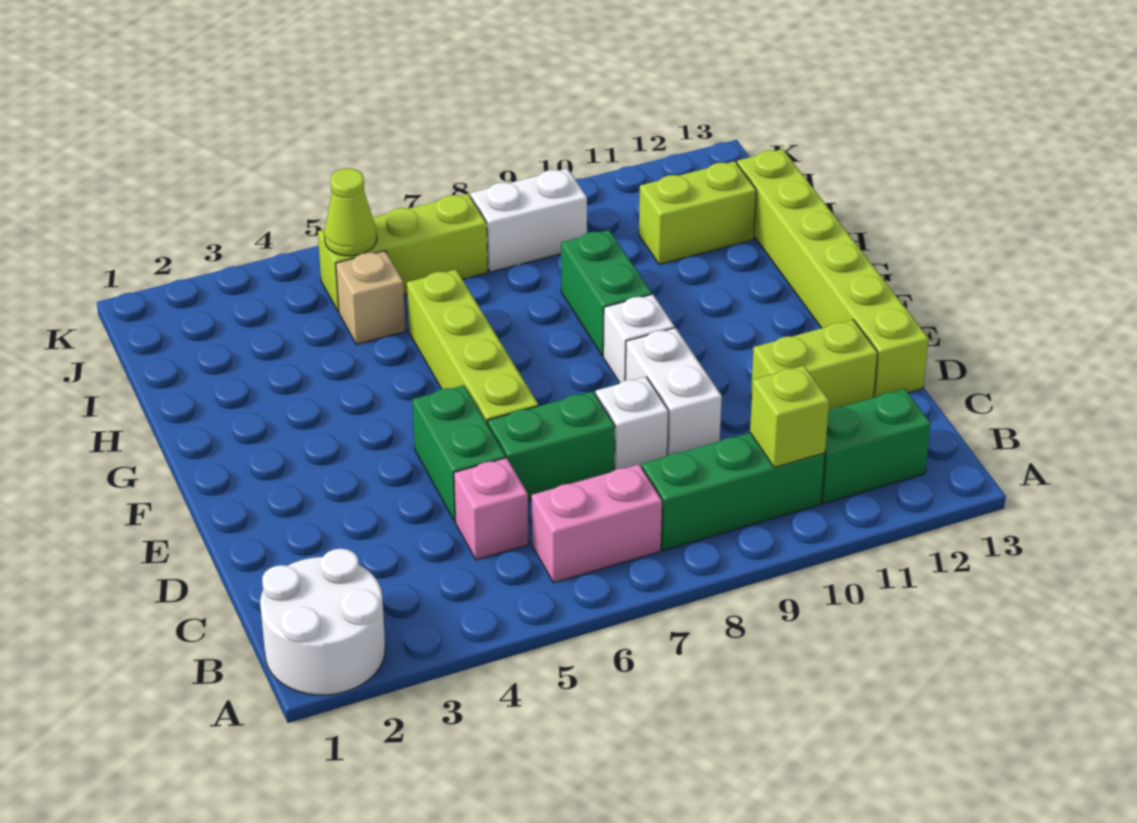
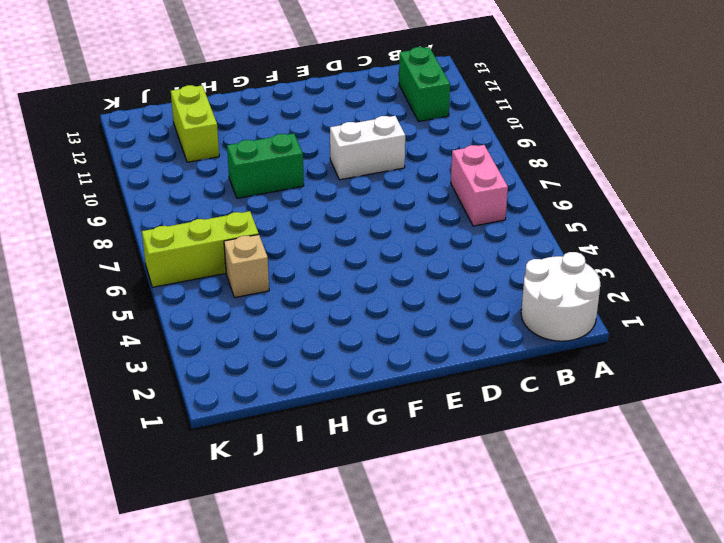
lime 1x3 brick [142,211,259,287] -> lime 1x3 brick turned to [318,194,488,312]
none -> green 1x3 brick [642,433,825,551]
none -> pink 1x1 brick [454,458,528,560]
none -> green 1x2 brick [412,385,506,521]

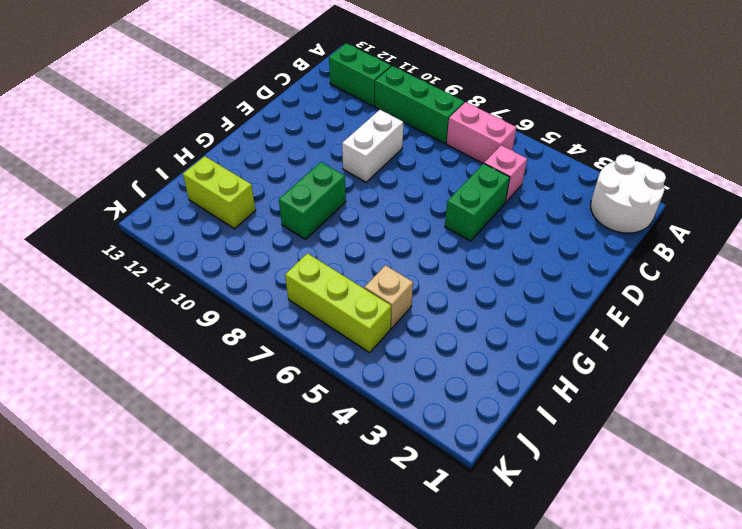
none -> green 1x2 brick [488,391,615,501]
none -> white 1x1 brick [596,377,669,470]
none -> lime 1x2 brick [751,320,878,410]

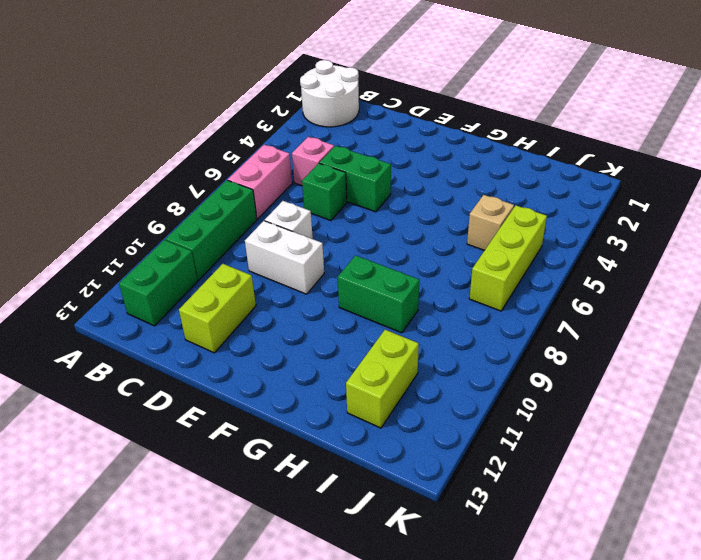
green 1x1 brick [302,163,347,221] -> green 1x2 brick [488,391,615,501]
none -> lime 1x6 brick [737,149,929,397]
none -> lime 1x4 brick [407,270,538,425]
none -> white 1x1 brick [603,294,675,383]

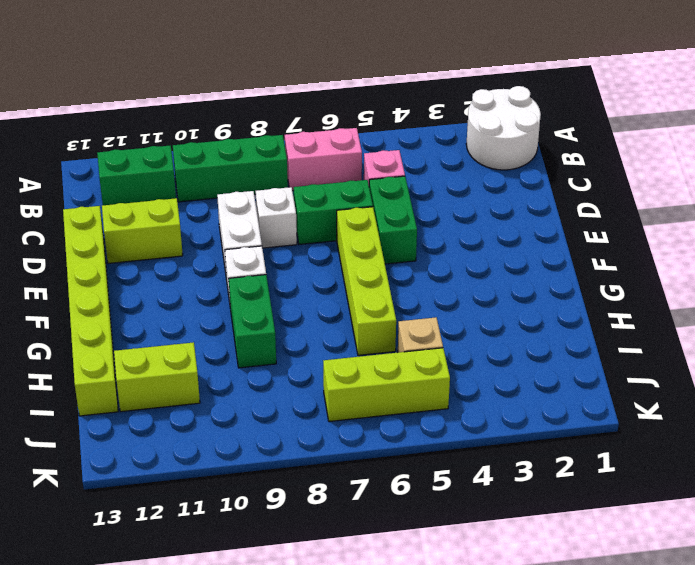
none -> white 1x2 brick [471,169,587,272]
none -> lime 1x1 brick [750,366,829,467]
none -> lime 1x1 cone [324,168,377,256]

